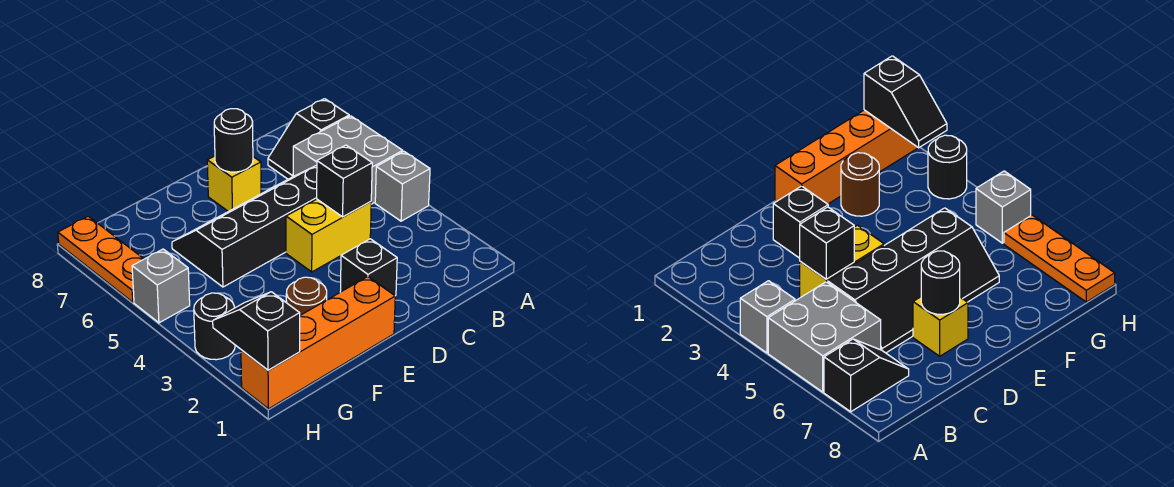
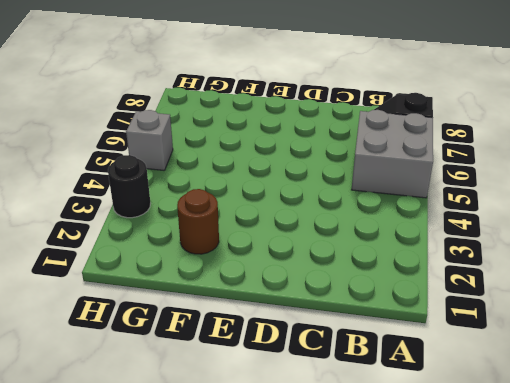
none -> grey 1x1 brick [375,152,430,221]
none -> yellow 1x2 brick [286,199,371,272]
none -> black 2x4 slope [172,165,317,287]

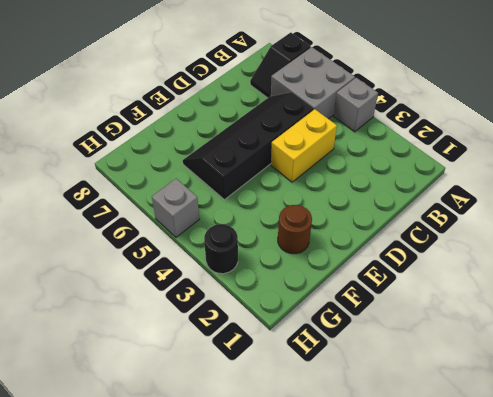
none -> black 1x1 brick [340,239,397,296]
none -> yellow 1x1 brick [207,156,261,211]
none -> orange 1x4 brick [241,277,395,409]

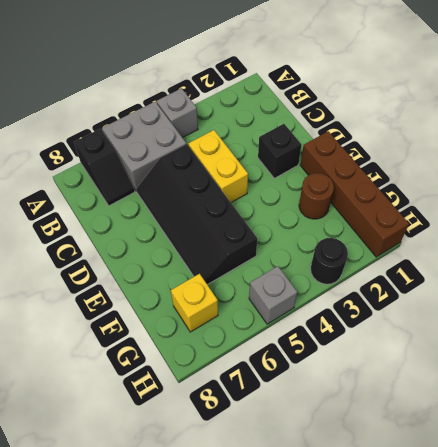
brown 1x4 brick [300,131,409,257] -> orange 1x4 brick [241,277,395,409]
yellow 1x1 brick [171,274,218,332] -> yellow 1x1 brick moved to [207,156,261,211]
none -> orange 1x3 plate [58,216,144,302]
none -> black 1x1 brick [317,145,372,217]
none -> black 1x1 round brick [214,109,253,172]

